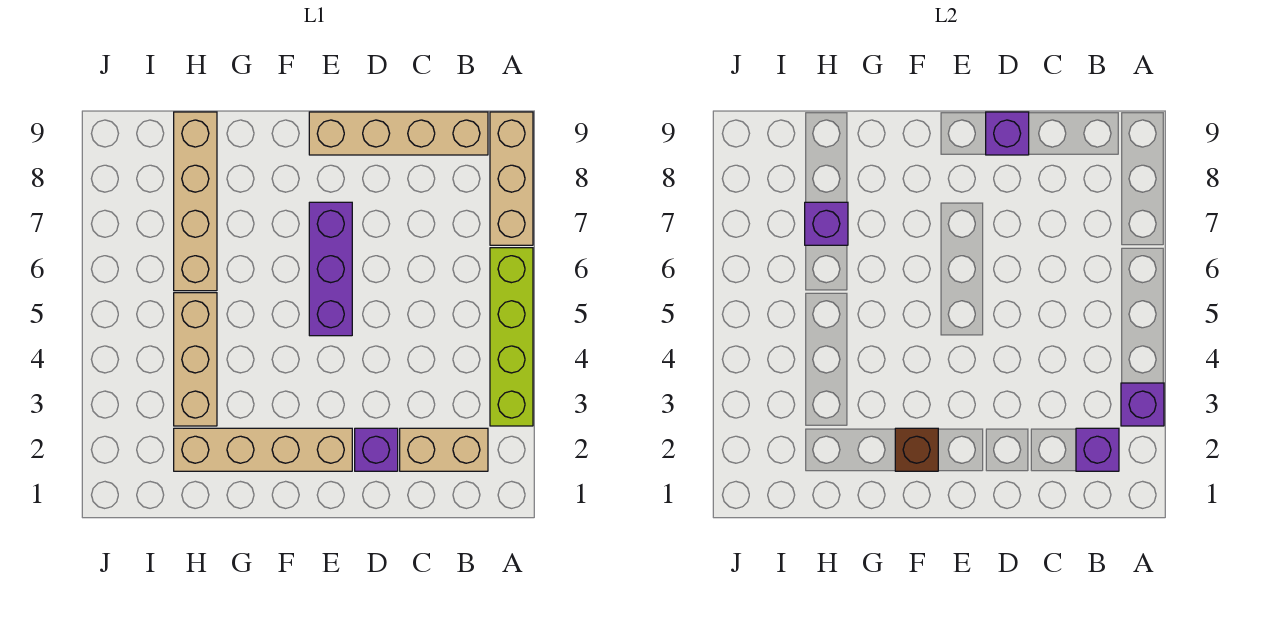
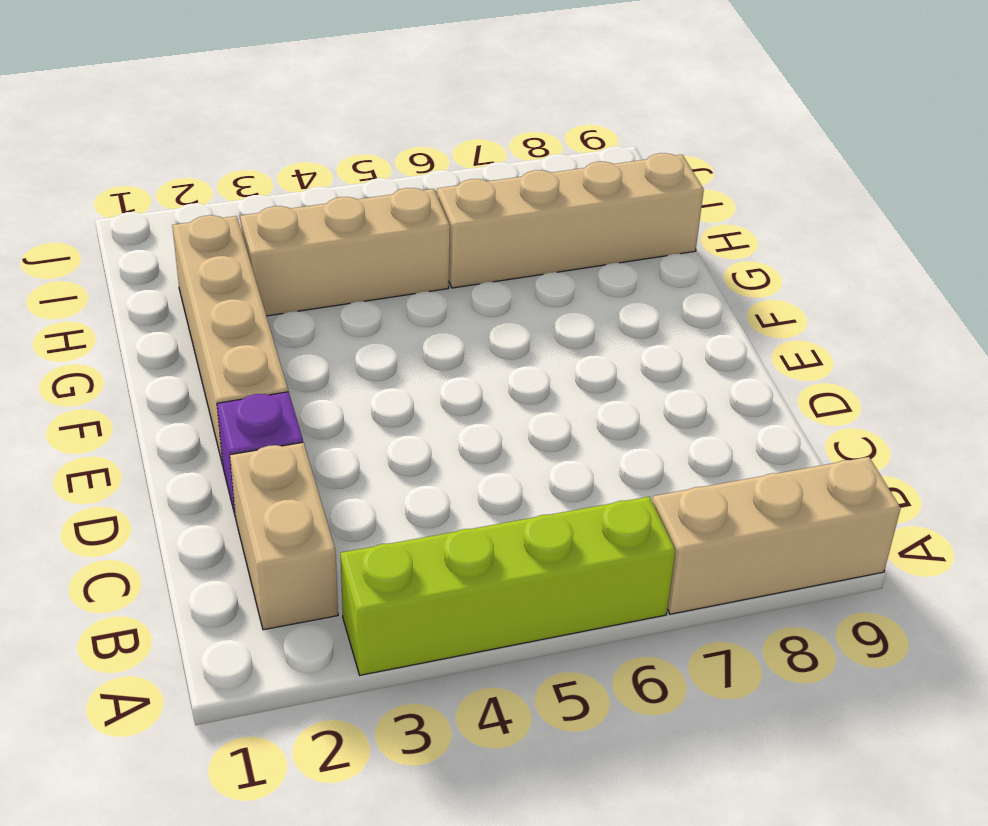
none -> tan 1x4 brick [309,112,488,155]
none -> purple 1x3 brick [309,202,352,336]
none -> purple 1x1 brick [1121,383,1164,426]

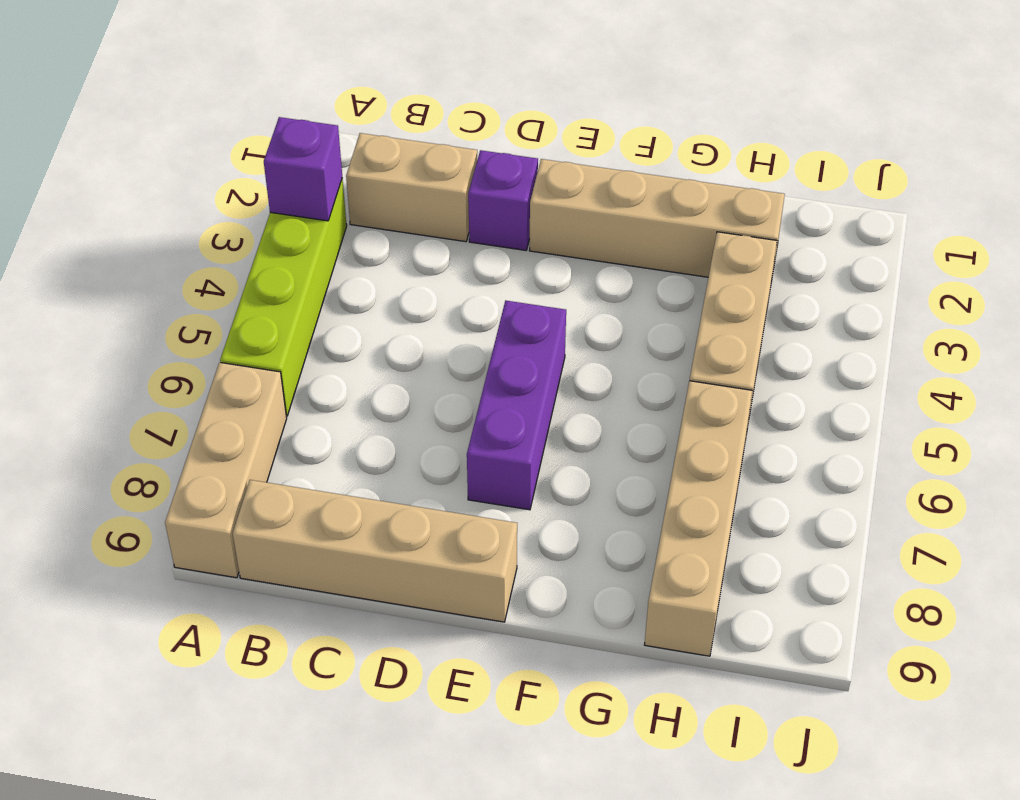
none -> purple 1x1 brick [1076,428,1119,471]
none -> purple 1x1 brick [986,112,1029,155]
none -> brown 1x1 brick [895,428,938,471]

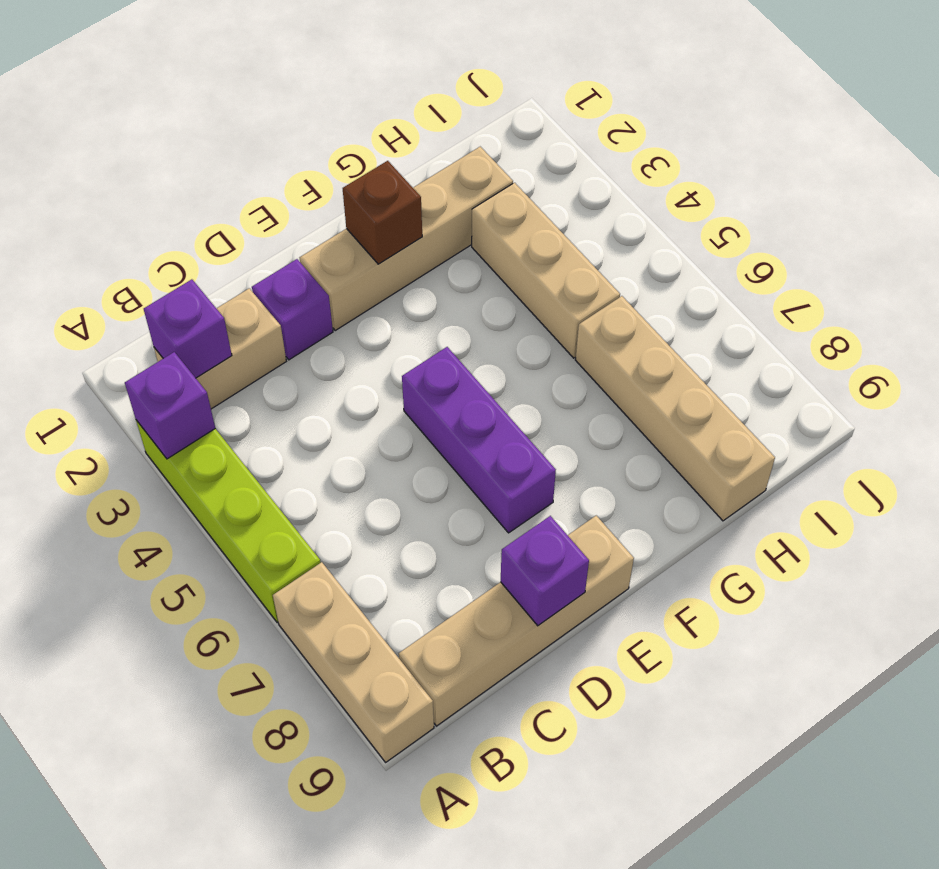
none -> purple 1x1 brick [805,202,848,245]

